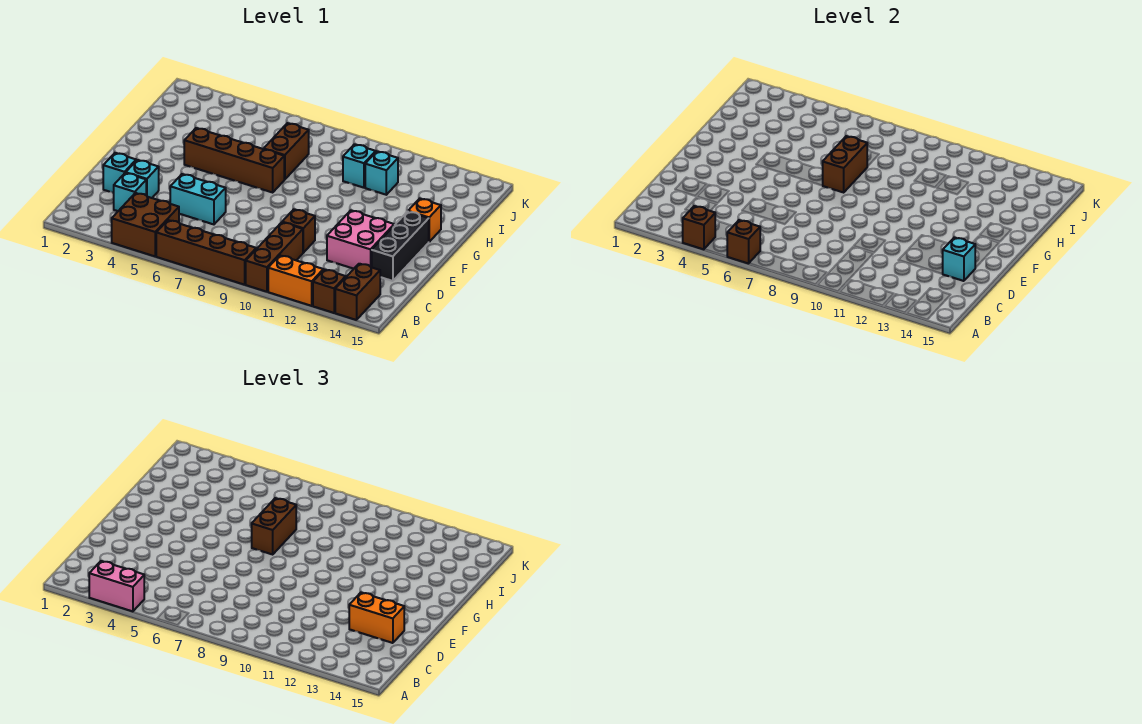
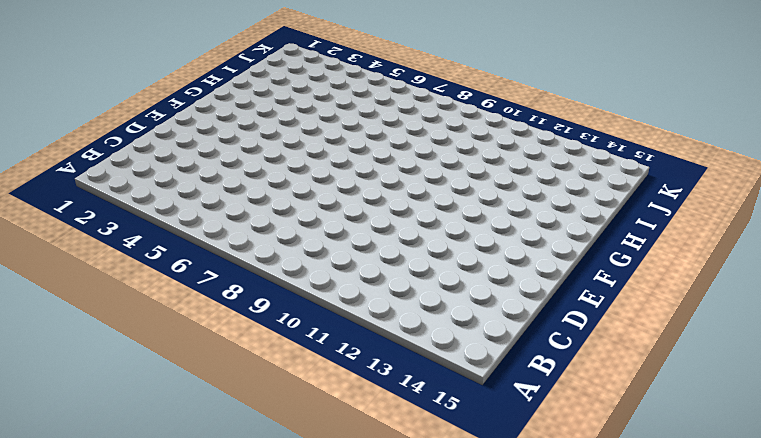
none -> brown 2x2 brick [112,193,179,256]
none -> brown 1x4 brick [156,220,256,285]
none -> brown 1x3 brick [246,222,303,292]

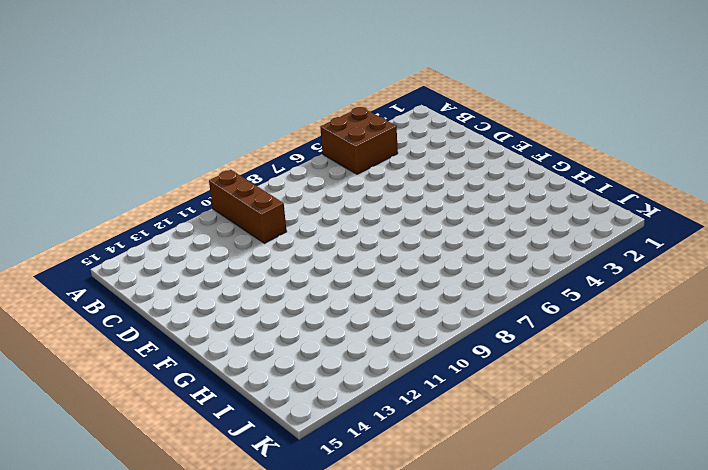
none -> brown 1x4 brick [156,220,256,285]
none -> orange 1x2 brick [268,256,323,306]
none -> brown 1x1 brick [313,270,346,313]

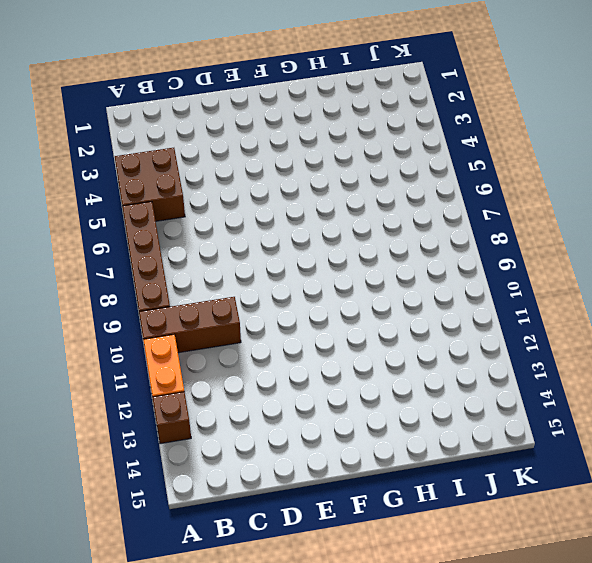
none -> brown 1x2 brick [335,264,380,320]
none -> cyan 1x1 brick [114,173,146,211]
none -> cyan 1x1 brick [103,153,136,193]

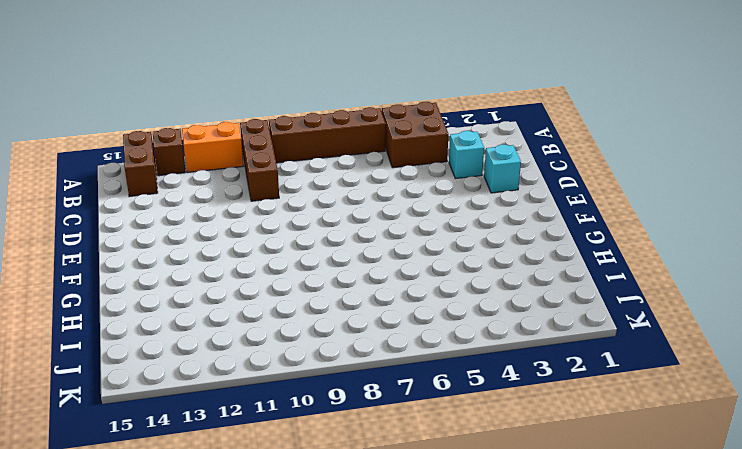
none -> cyan 1x1 brick [126,160,159,198]
none -> cyan 1x2 brick [170,174,226,224]
none -> brown 1x1 brick [282,209,315,253]

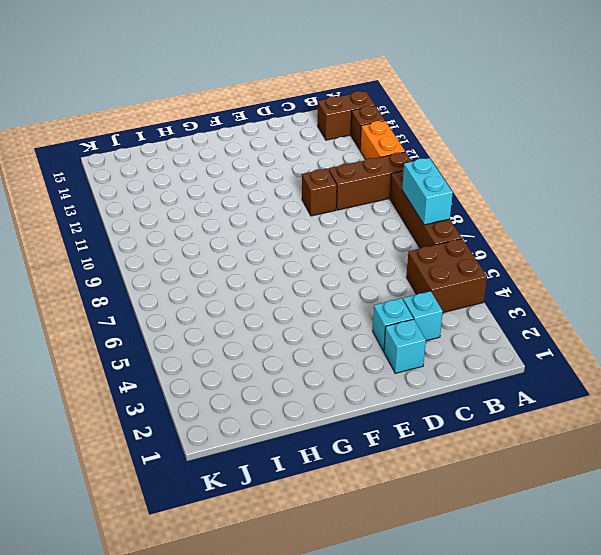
cyan 1x2 brick [402,158,453,225] -> cyan 1x2 brick moved to [170,174,226,224]
none -> pink 2x2 brick [327,210,394,269]
none -> black 1x3 brick [372,212,429,281]
none -> brown 1x4 brick [184,128,284,192]

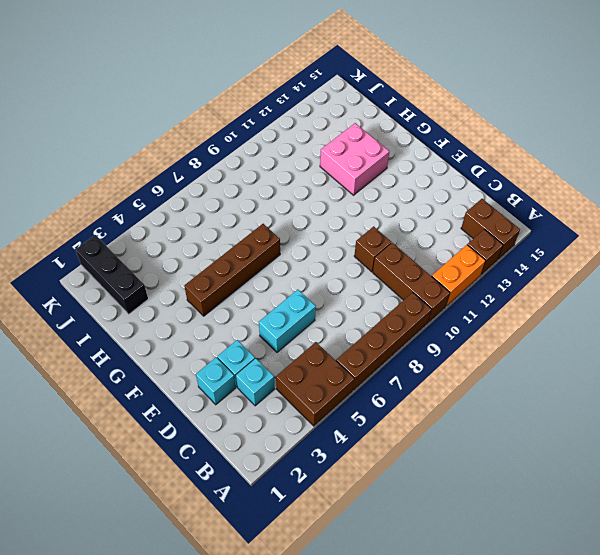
pink 2x2 brick [320,123,389,195] -> pink 2x2 brick moved to [327,210,394,269]
black 1x3 brick [75,235,148,314] -> black 1x3 brick moved to [372,212,429,281]
none -> orange 1x1 brick [408,199,441,242]
none -> brown 1x2 brick [264,123,309,180]
none -> cyan 1x1 brick [343,144,376,188]

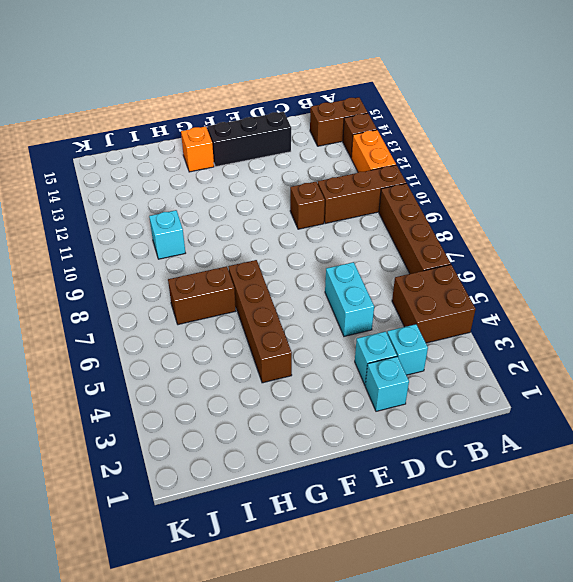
none -> pink 2x2 brick [327,210,394,269]
none -> cyan 1x1 brick [365,151,398,195]
none -> brown 1x1 brick [683,206,715,250]

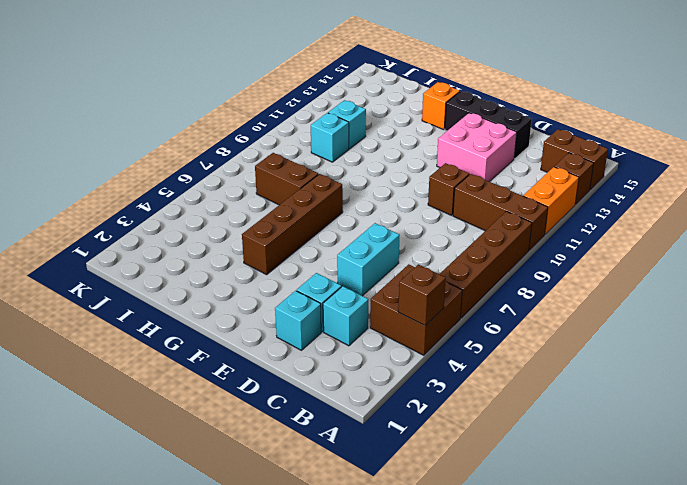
none -> brown 1x1 brick [727,220,760,264]
none -> cyan 1x1 brick [942,238,975,281]
none -> brown 1x2 brick [822,136,867,192]

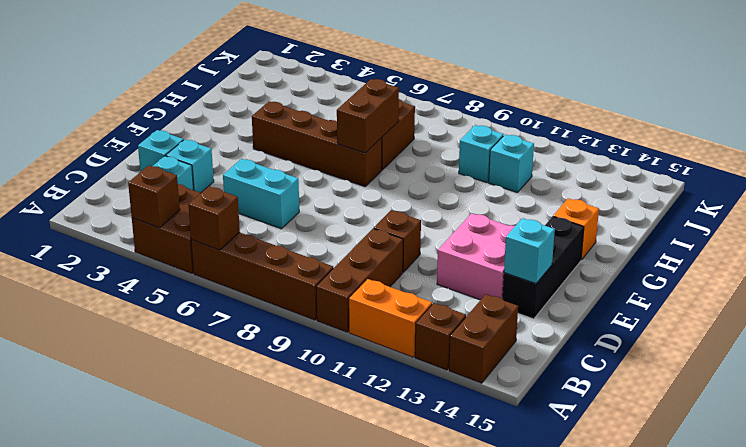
none -> pink 1x2 brick [89,561,144,612]
none -> orange 1x2 brick [349,593,404,643]
none -> brown 1x2 brick [252,498,296,554]

